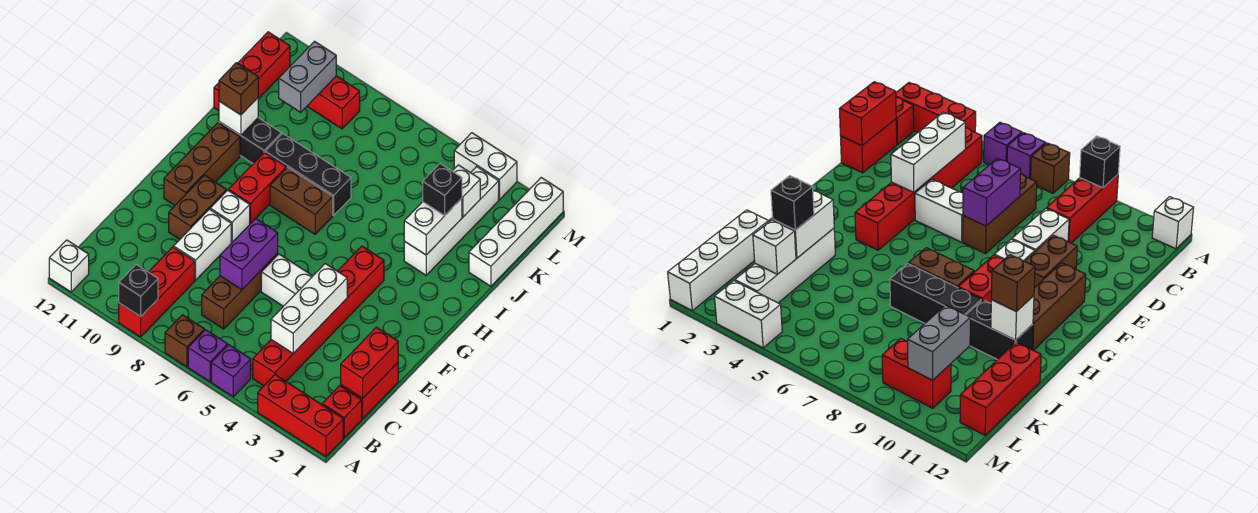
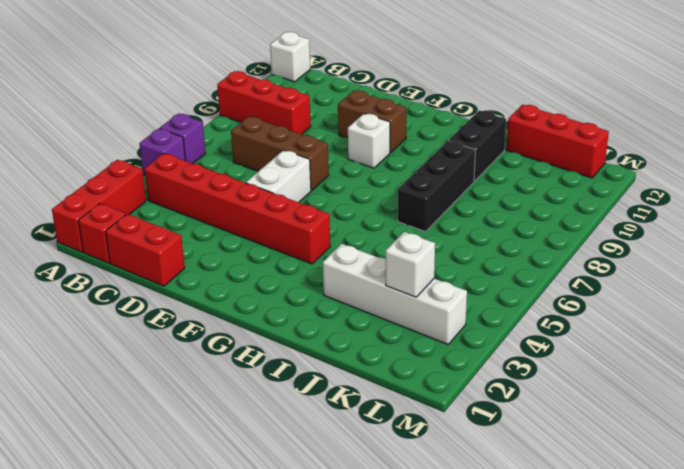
none -> brown 1x1 brick [165,315,204,367]
none -> white 1x2 brick [174,209,231,280]
none -> brown 1x3 brick [164,123,240,205]
none -> red 1x2 brick [229,152,286,223]

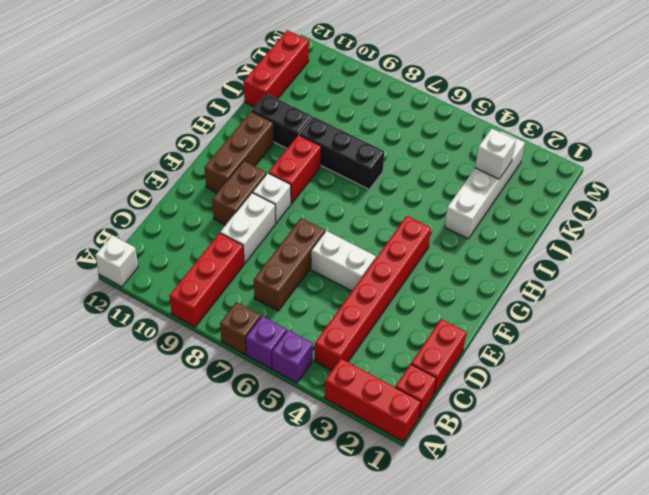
none -> brown 1x2 brick [270,167,333,234]
none -> white 1x4 brick [469,178,563,286]
none -> red 1x2 brick [307,76,360,129]
none -> white 1x2 brick [454,133,517,200]

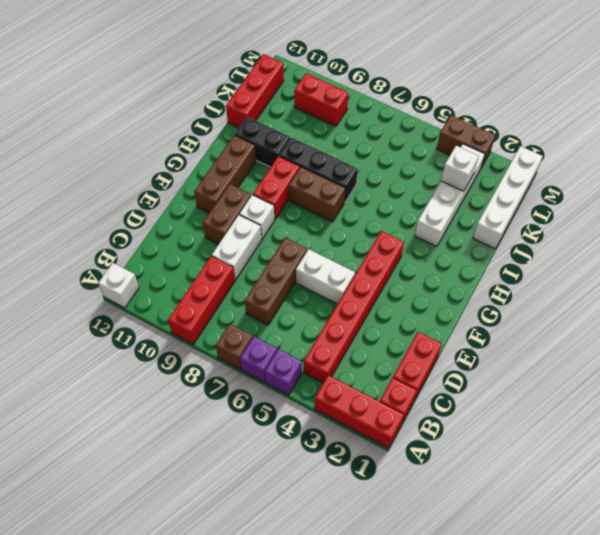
brown 1x2 brick [437,115,495,168] -> white 1x2 brick [454,133,517,200]
none -> black 1x1 brick [119,265,158,317]
none -> red 1x2 brick [341,327,398,398]
none -> white 1x3 brick [271,264,347,353]
none -> purple 1x2 brick [220,219,278,290]

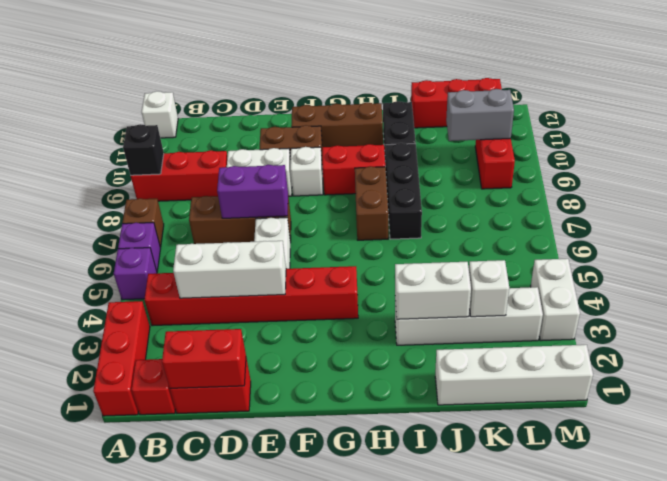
none -> white 1x1 brick [219,98,258,135]
none -> brown 1x1 brick [219,63,258,115]
none -> black 1x1 brick [423,164,462,216]

